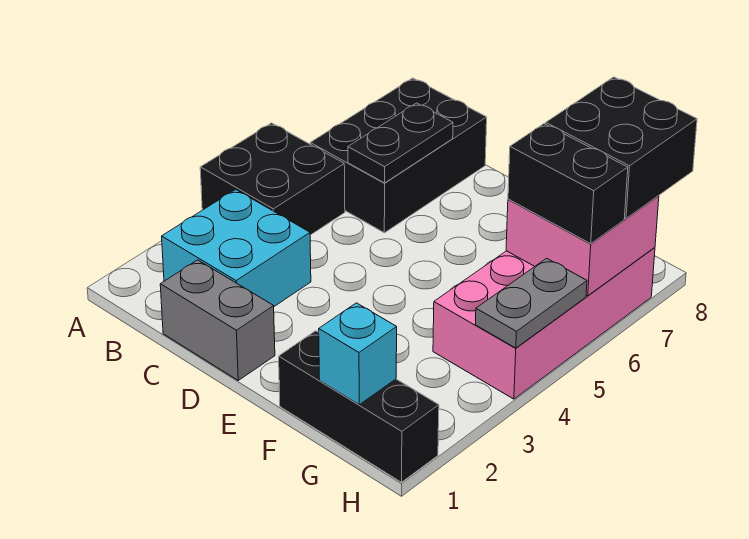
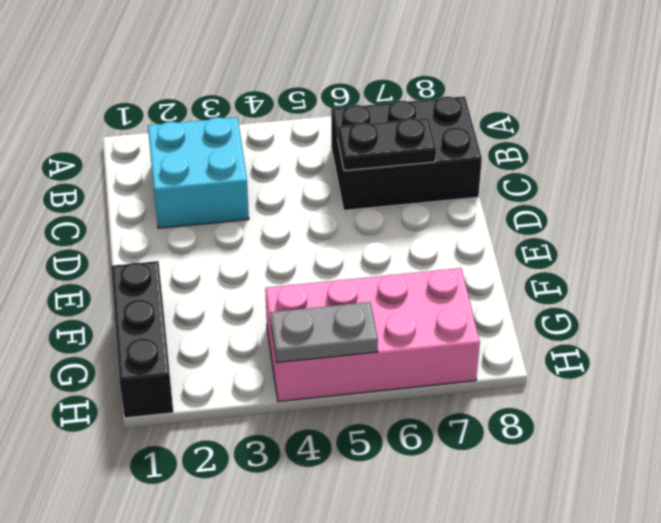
none -> black 2x2 brick [200,123,345,235]
none -> grey 1x2 brick [160,260,275,380]
none -> cyan 1x1 brick [319,303,397,405]

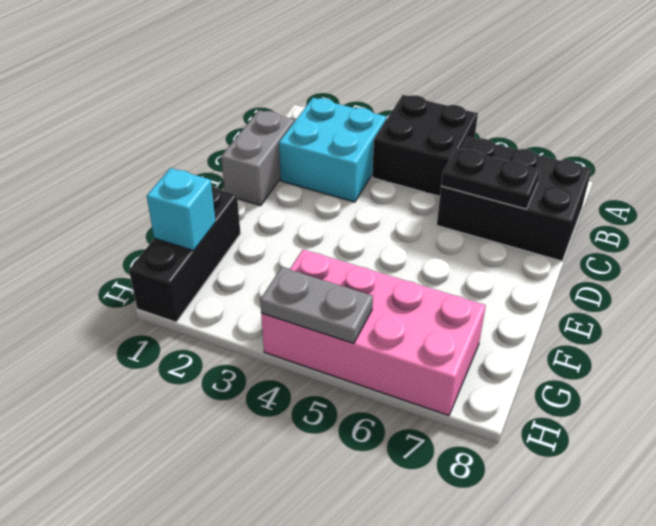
none -> pink 2x2 brick [506,196,659,296]
none -> black 1x2 brick [508,124,628,244]
none -> black 2x2 brick [546,77,697,218]

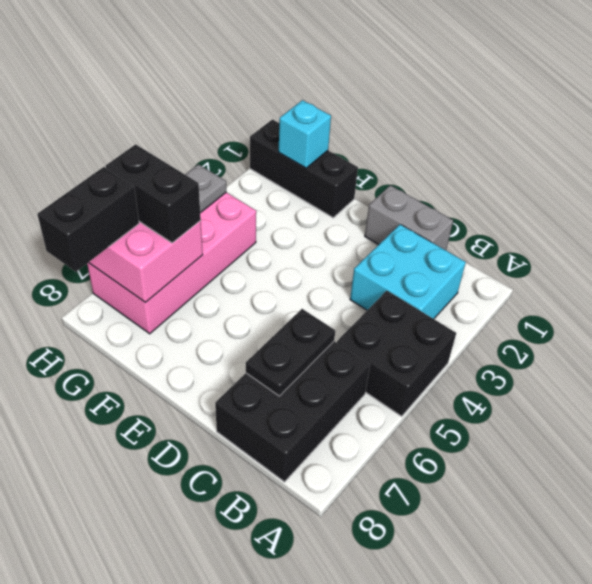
black 1x2 brick [37,167,139,272] -> black 2x2 brick [546,77,697,218]

